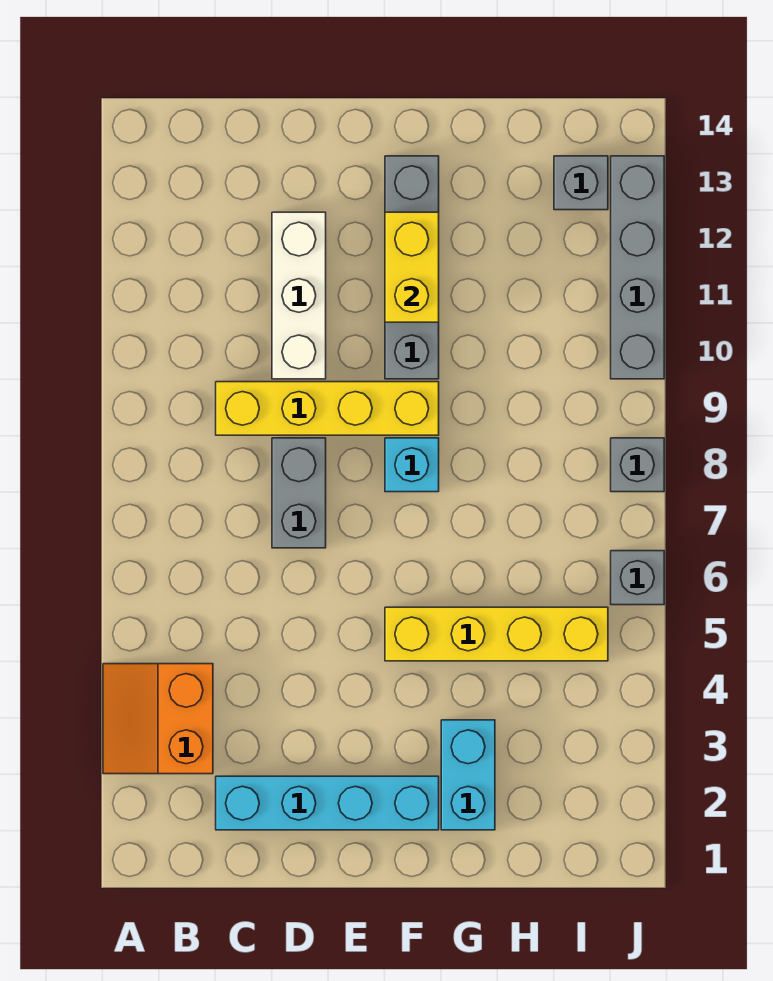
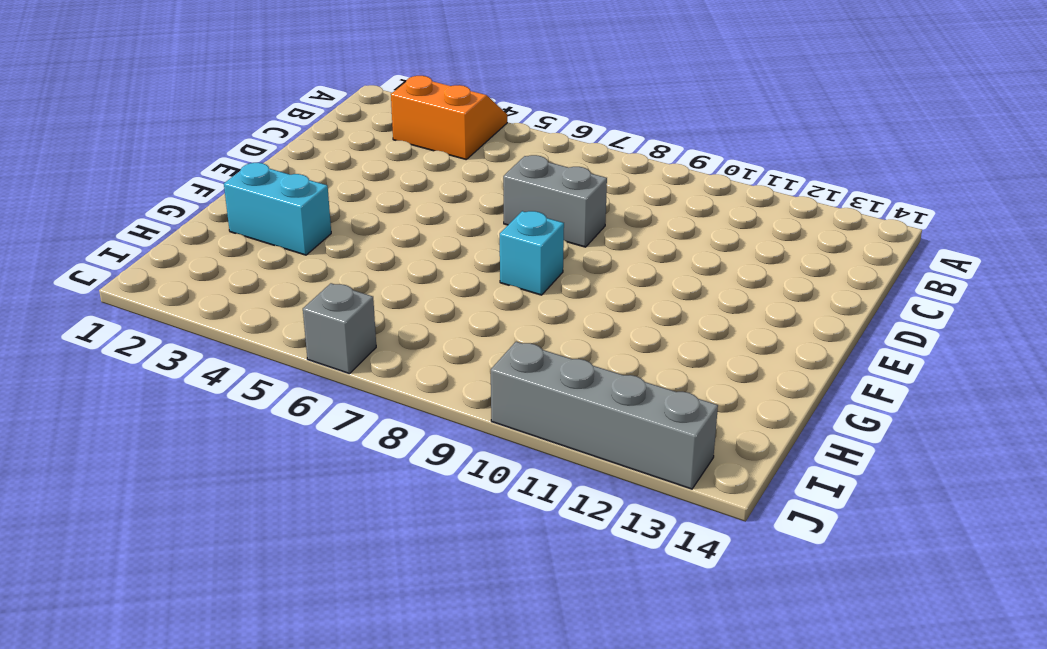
none -> cyan 1x4 brick [216,776,439,830]
none -> yellow 1x4 brick [216,382,439,435]
none -> white 1x3 brick [272,212,326,379]

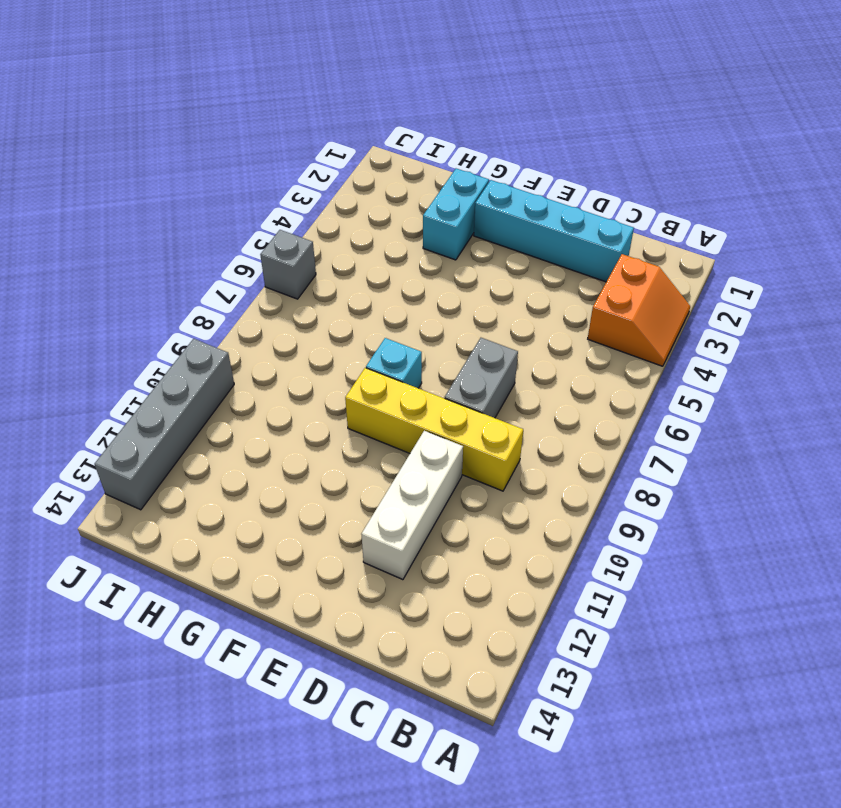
none -> yellow 1x4 brick [385,607,608,661]
none -> grey 1x4 brick [385,156,439,379]
none -> grey 1x1 brick [554,156,608,210]

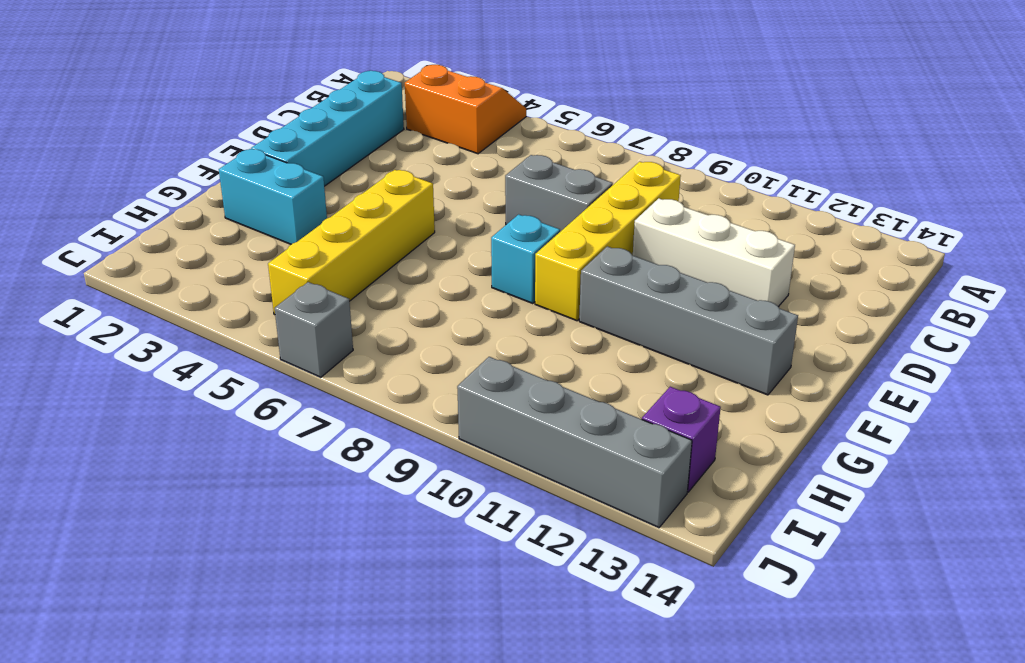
purple 1x1 brick [642,387,721,492] -> grey 1x1 brick [554,156,608,210]
none -> grey 1x1 brick [611,438,664,492]
none -> yellow 1x2 brick [385,212,439,322]

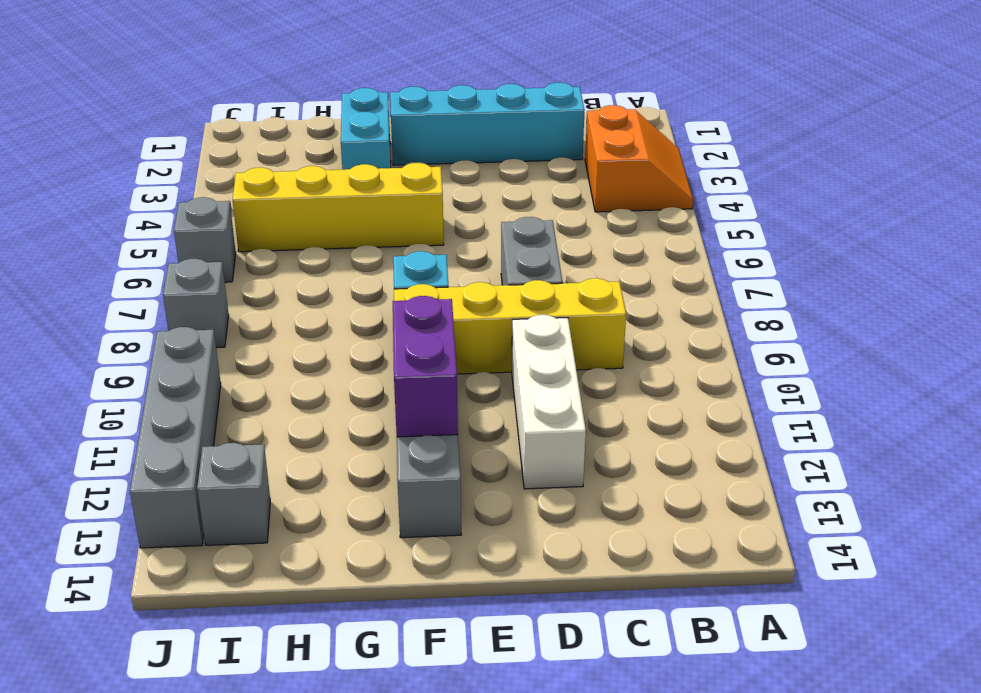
purple 1x2 brick [393,296,458,437] -> yellow 1x2 brick [385,212,439,322]

